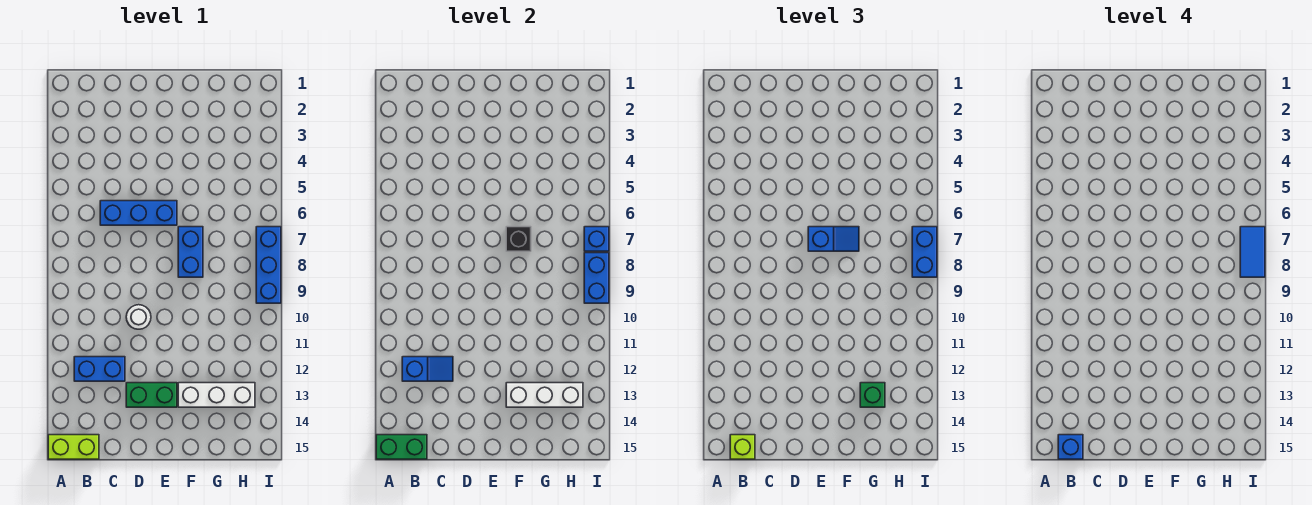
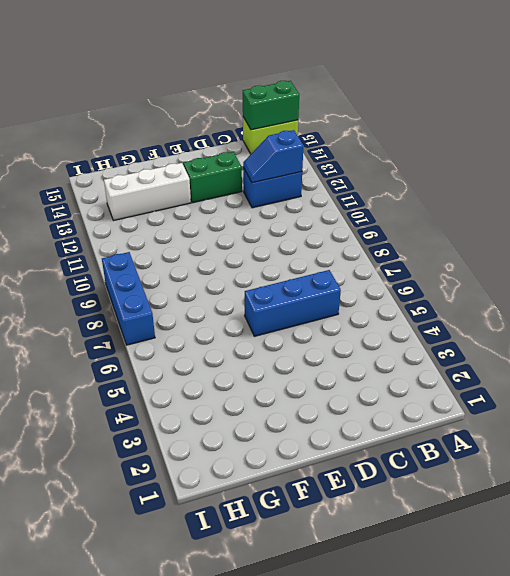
none -> white 1x1 round brick [126,305,151,329]
none -> blue 1x2 brick [178,227,203,277]
none -> black 1x1 brick [506,227,531,251]

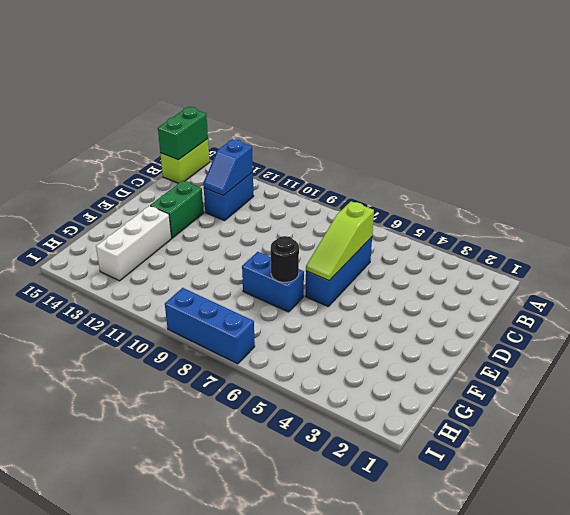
lime 1x3 slope [306,201,374,281] -> none
black 1x1 round brick [271,236,299,283] -> black 1x1 brick [506,227,531,251]
none -> white 1x1 round brick [126,305,151,329]
none -> white 1x3 brick [506,383,583,407]
none -> blue 1x1 brick [584,227,609,251]

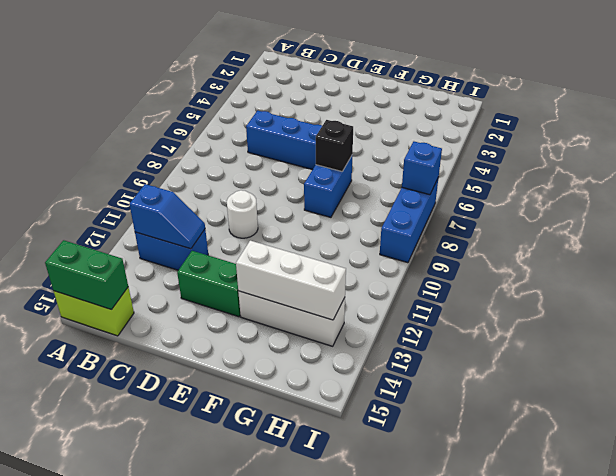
none -> blue 1x2 brick [584,253,609,303]
none -> lime 1x1 brick [730,435,755,459]
none -> blue 1x2 slope [808,227,859,251]

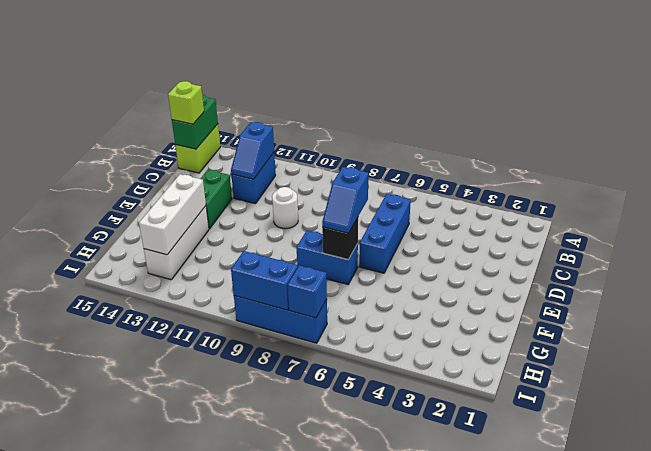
none -> green 1x1 brick [860,383,885,407]
none -> blue 1x2 brick [912,227,937,277]
none -> blue 1x1 brick [1058,435,1083,459]

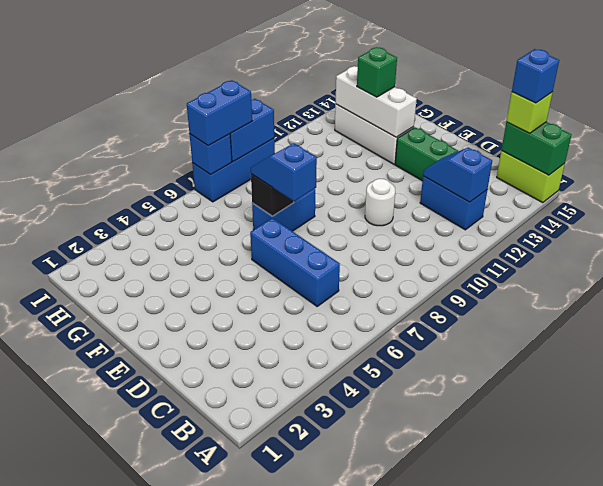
none -> blue 1x2 tile [1240,227,1265,277]

